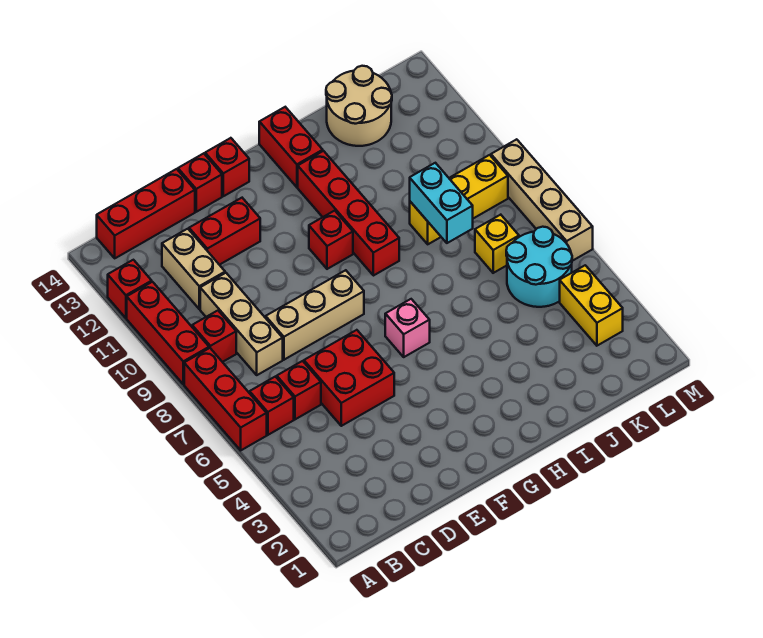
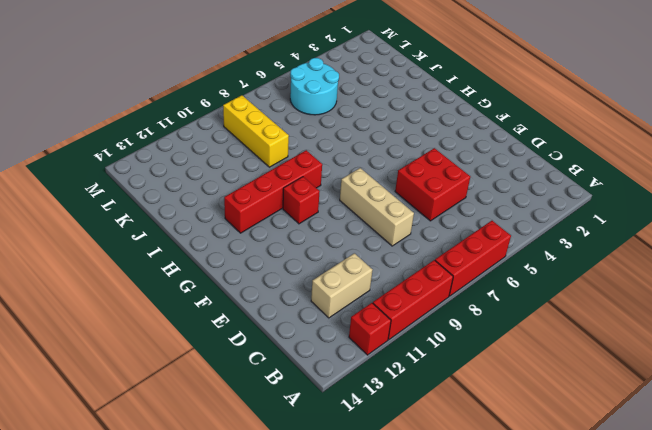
none -> red 1x1 brick [250,377,294,435]
none -> red 1x1 brick [192,311,236,362]
none -> red 1x3 brick [97,169,195,258]

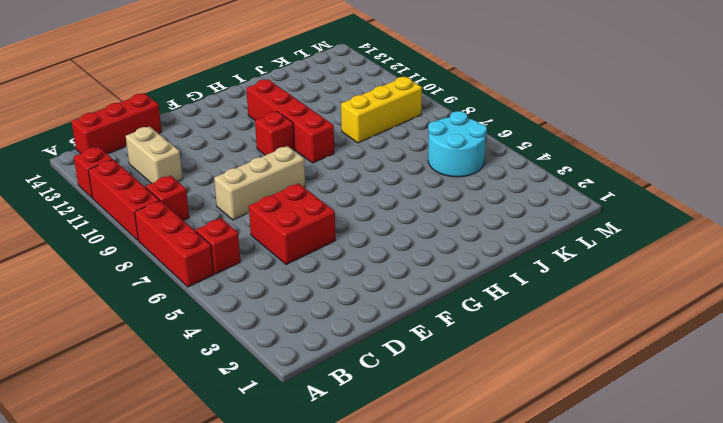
none -> red 1x1 brick [277,361,321,419]
none -> tan 1x3 brick [200,273,283,375]
none -> red 1x2 brick [189,198,260,265]

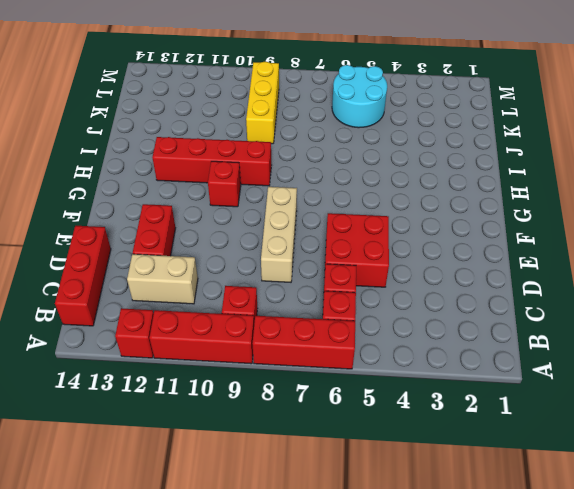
none -> tan 1x3 brick [200,273,283,375]
none -> red 1x1 brick [178,153,222,212]
none -> red 1x1 brick [205,138,249,196]

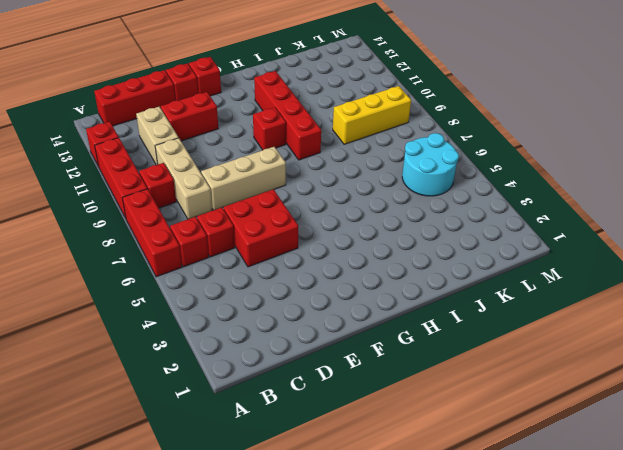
none -> pink 1x1 brick [385,299,430,357]
none -> red 1x2 brick [259,107,323,187]
none -> tan 2x2 round brick [326,66,392,146]

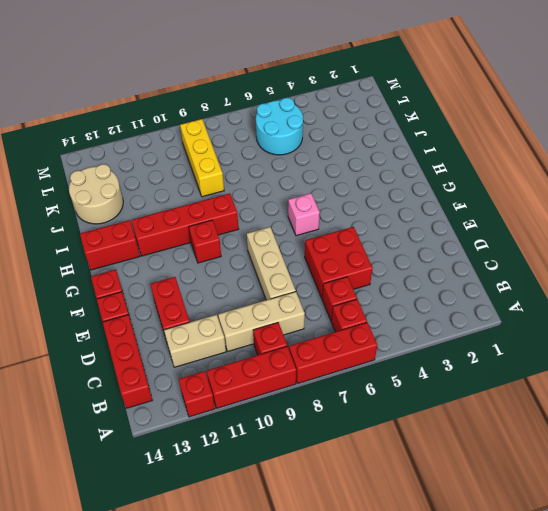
none -> yellow 1x1 brick [475,215,519,273]
none -> yellow 1x2 brick [560,265,623,346]
none -> tan 1x4 brick [491,139,593,261]

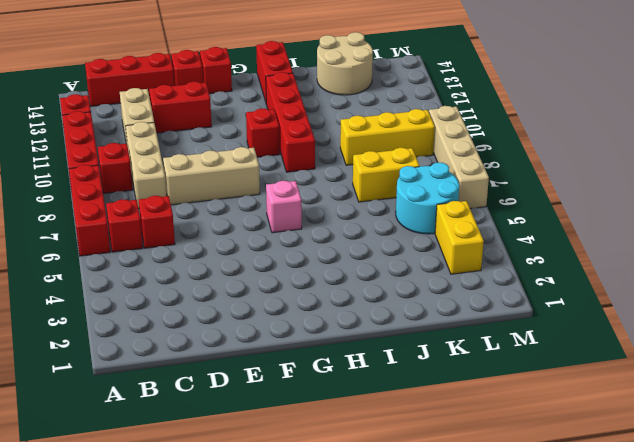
yellow 1x2 brick [353,148,419,202] -> yellow 1x1 brick [475,215,519,273]
none -> red 2x2 brick [304,330,394,426]
none -> cyan 1x2 brick [410,163,473,243]

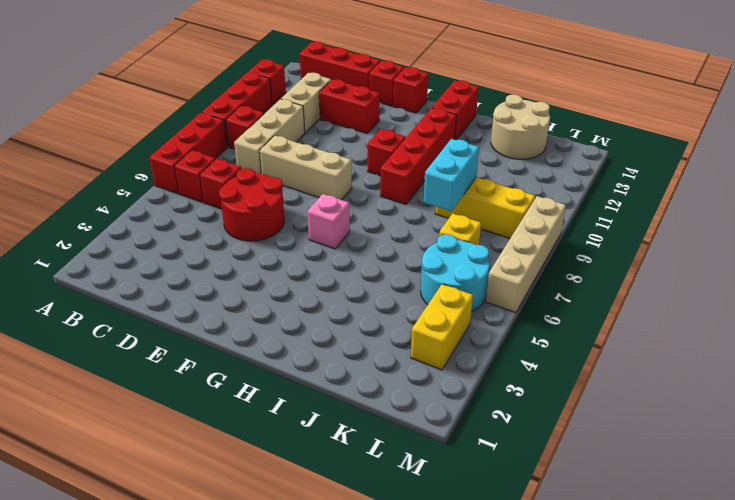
red 2x2 round brick [219,168,284,241] -> red 2x2 brick [304,330,394,426]

